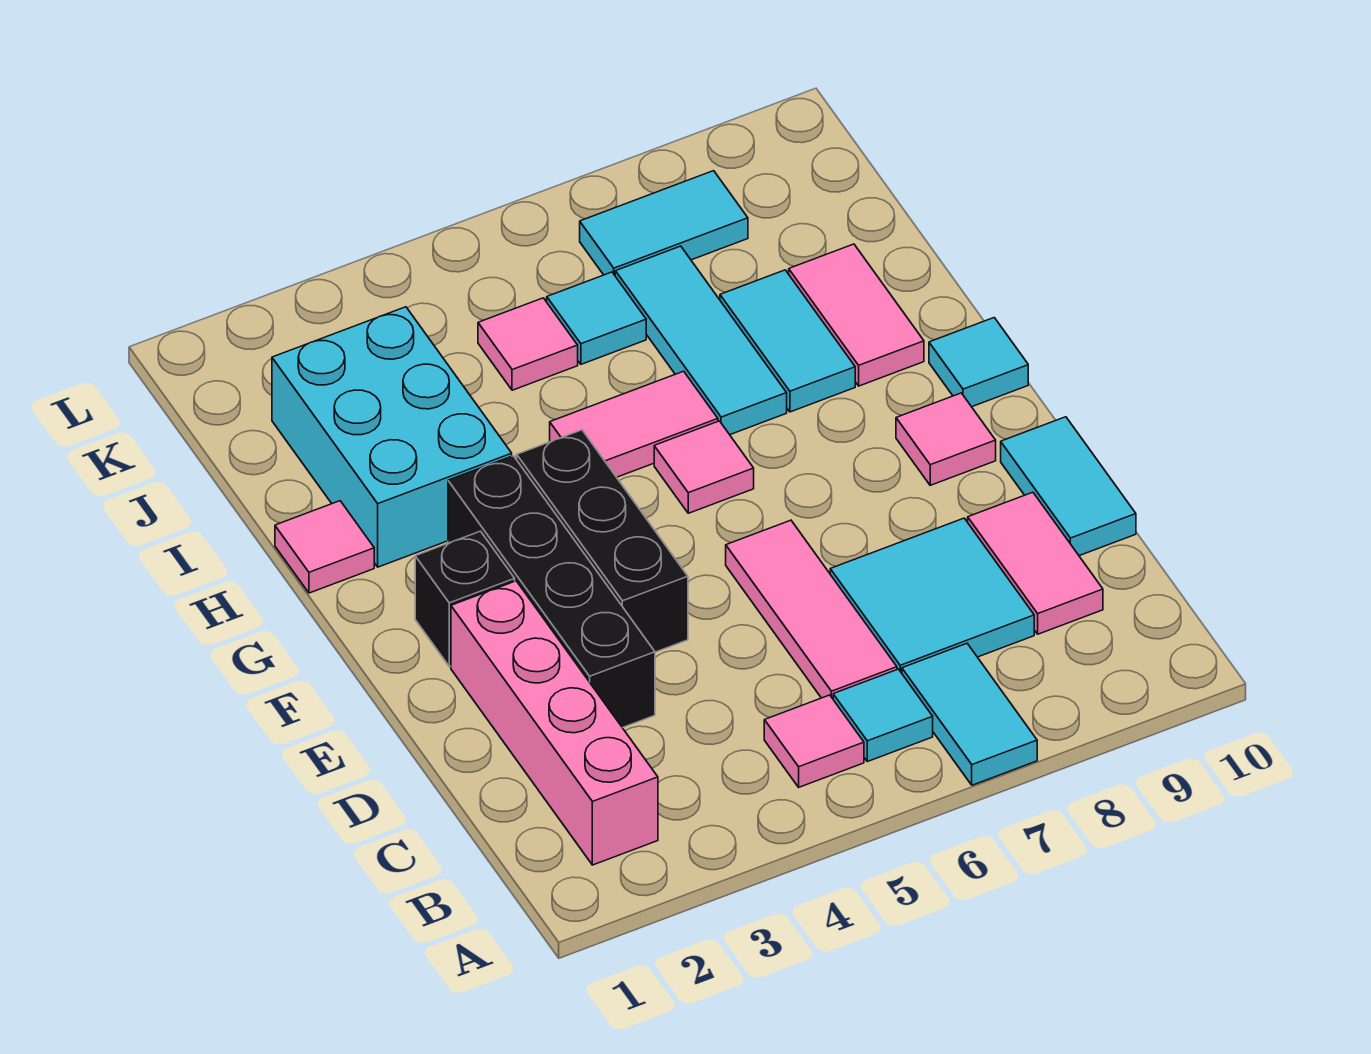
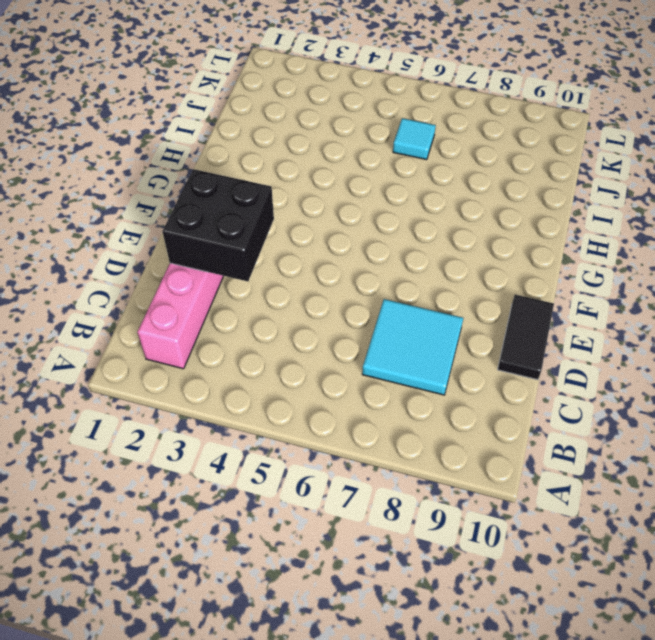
black 2x2 brick [162,169,274,281] -> none
black 1x2 tile [498,295,554,380] -> cyan 1x2 tile [1001,417,1136,556]
none -> cyan 1x2 tile [902,644,1037,785]
none -> pink 1x1 tile [764,695,864,787]
none -> cyan 1x1 tile [833,669,933,762]

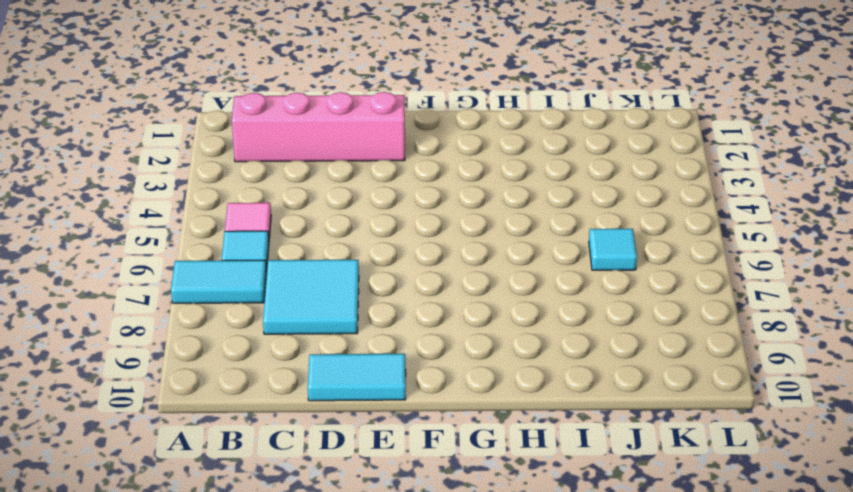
none -> pink 1x3 tile [726,520,897,699]
none -> pink 1x2 tile [968,492,1103,634]
none -> black 1x4 brick [448,456,655,728]

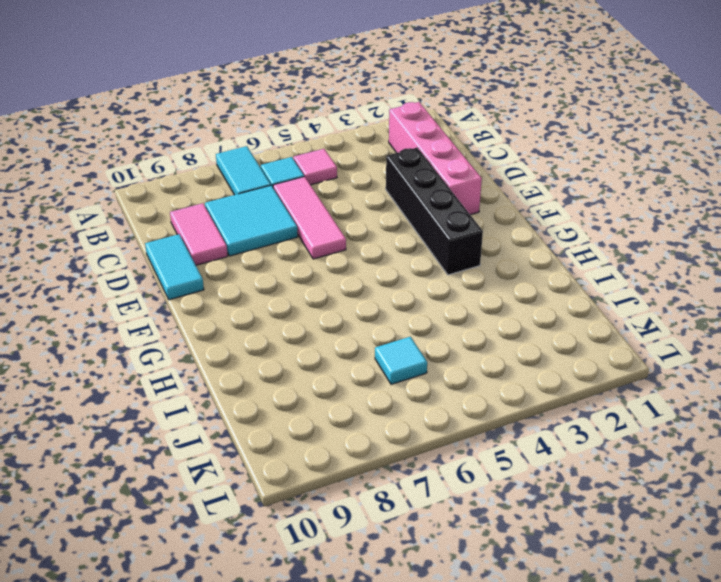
none -> black 1x3 brick [517,430,688,652]
none -> black 1x1 brick [415,531,515,666]
none -> pink 1x1 tile [896,393,996,485]

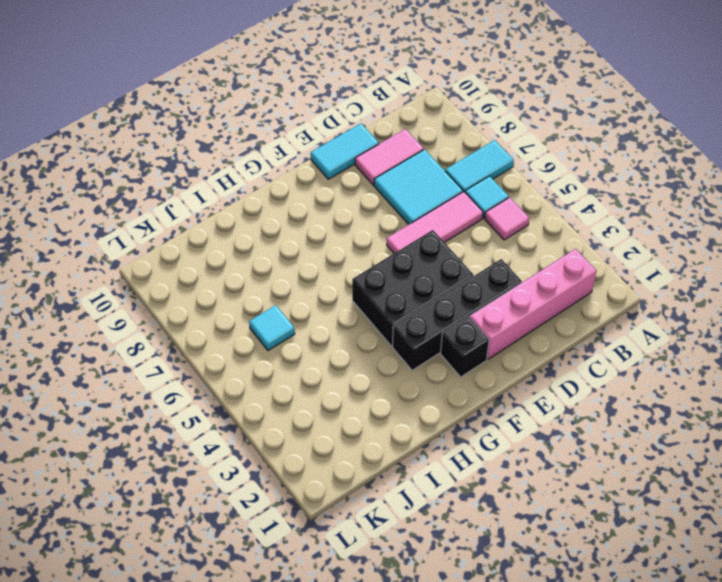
black 2x3 brick [352,230,473,346] -> black 1x3 brick [517,430,688,652]
none -> pink 1x1 tile [896,393,996,485]
none -> pink 1x1 tile [654,421,754,513]
none -> cyan 1x1 tile [929,318,1028,407]

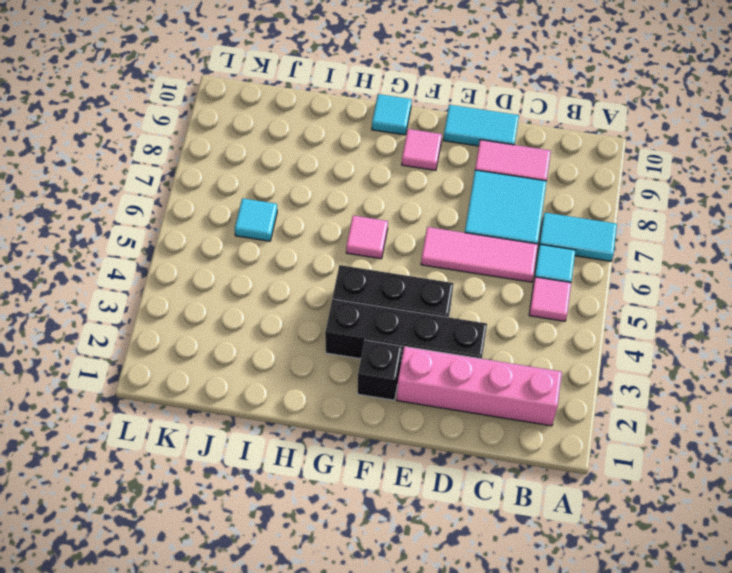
none -> pink 1x1 tile [275,501,374,593]
none -> cyan 2x3 brick [272,307,512,567]
none -> pink 1x2 tile [550,371,718,477]

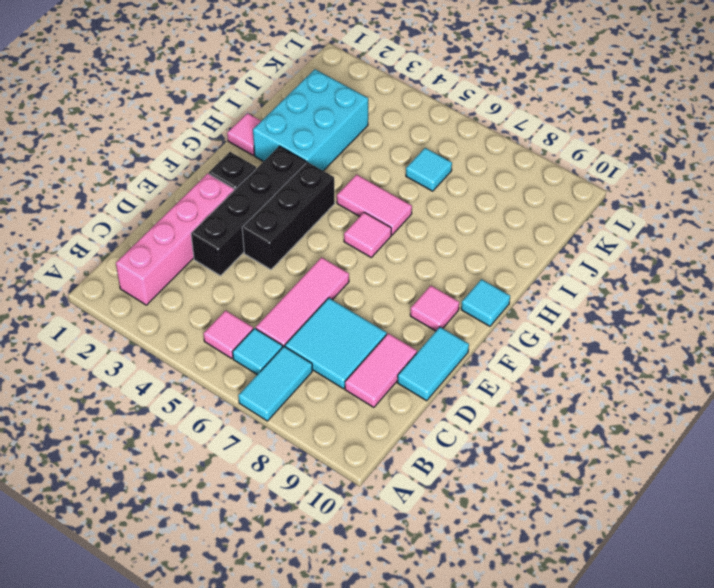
none -> cyan 1x3 tile [615,246,787,435]
none -> cyan 1x2 tile [720,270,855,412]
none -> pink 1x2 tile [789,244,924,386]

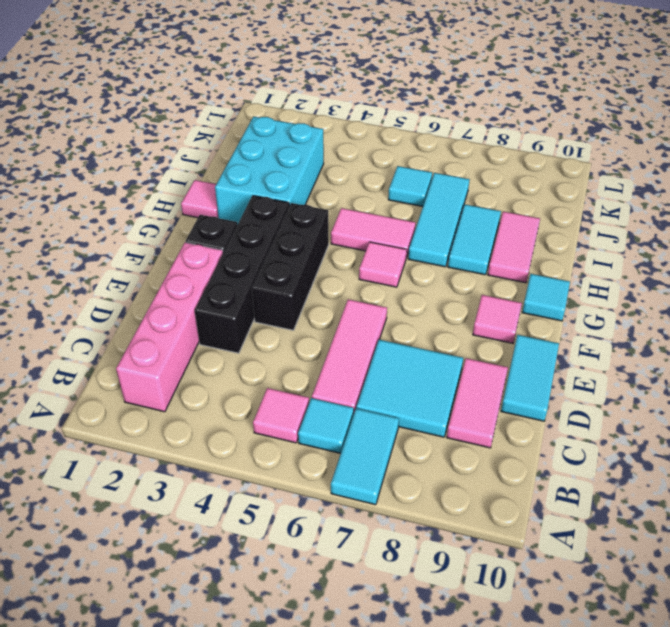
none -> pink 1x1 tile [478,298,578,390]
none -> cyan 1x2 tile [580,171,748,275]

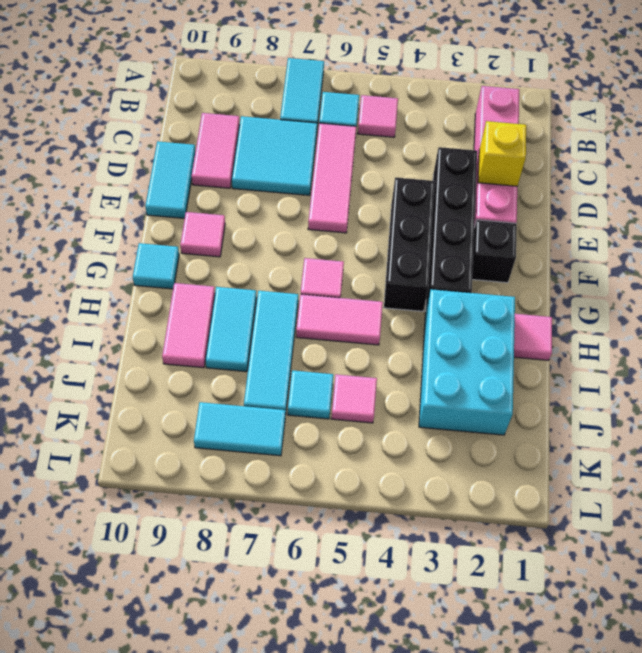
yellow 1x1 brick [478,121,526,186] -> none

